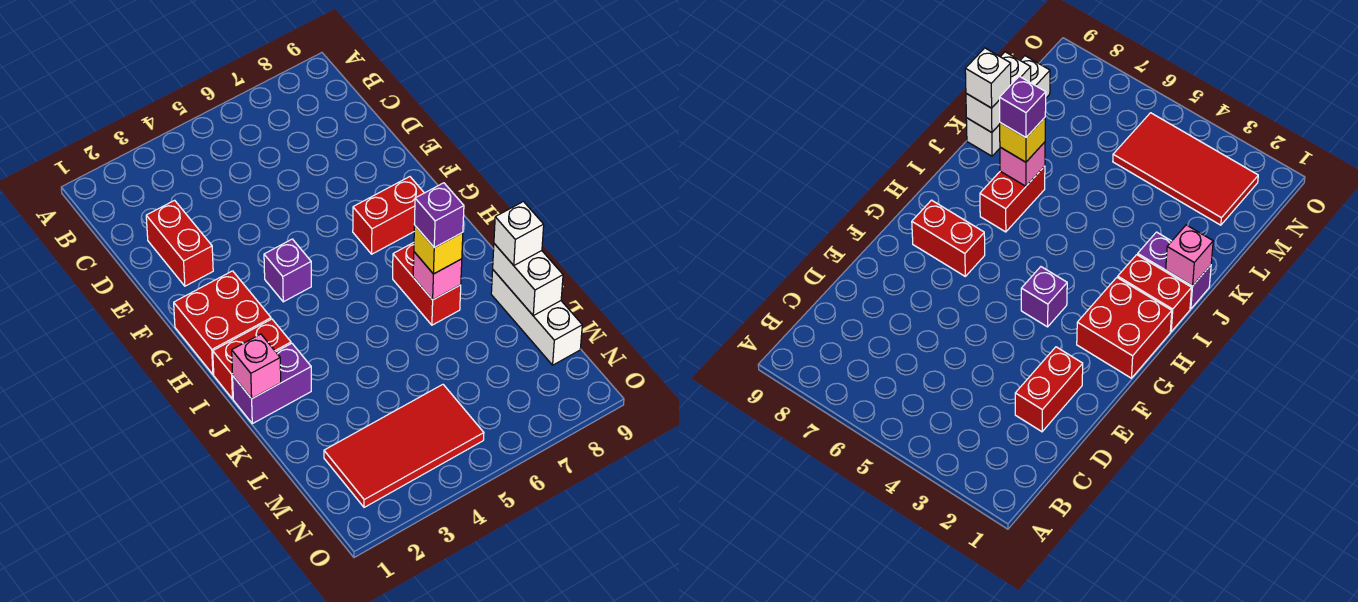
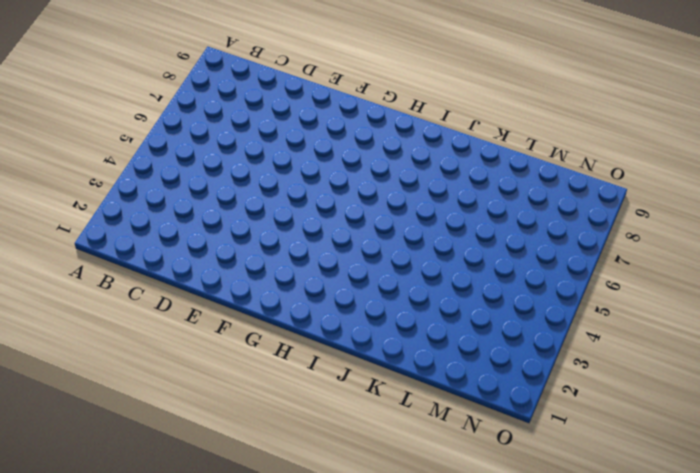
none -> red 1x2 brick [146,200,213,286]
none -> red 2x2 brick [174,271,271,374]
none -> purple 1x1 brick [264,239,311,302]

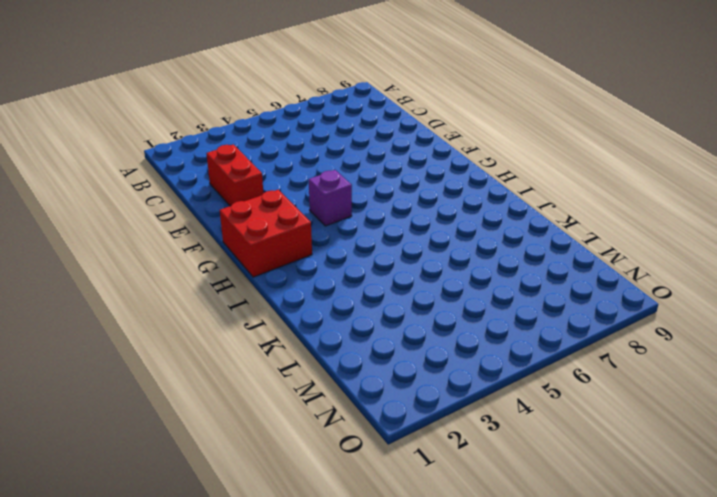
none -> red 1x2 brick [353,177,424,254]
none -> red 1x2 brick [213,319,291,399]
none -> red 1x2 brick [393,243,461,325]

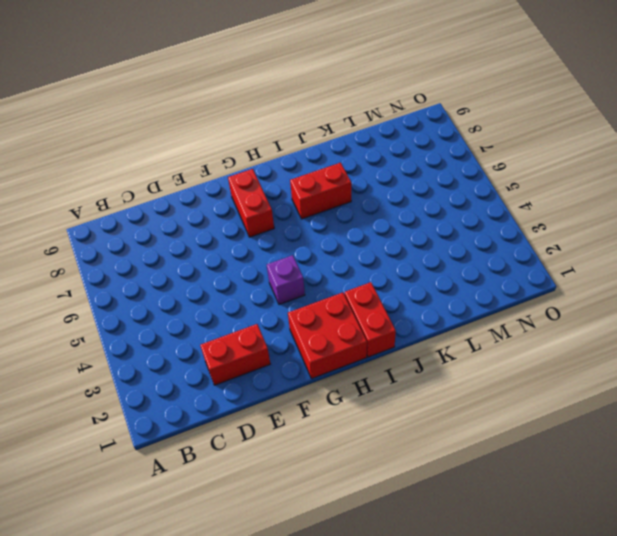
none -> purple 1x2 brick [233,343,311,424]
none -> white 1x3 brick [491,270,582,365]
none -> red 2x4 tile [324,385,484,507]

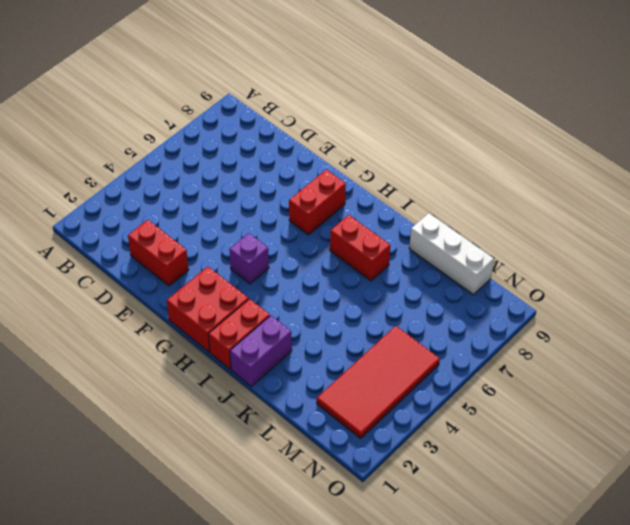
none -> pink 1x1 brick [232,334,281,399]
none -> pink 1x1 brick [413,252,462,300]
none -> white 1x2 brick [493,244,563,316]

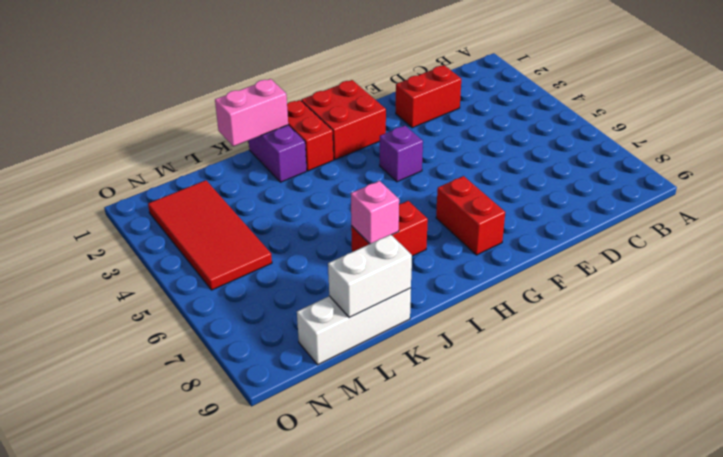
pink 1x2 brick [215,79,288,146] -> pink 1x1 brick [232,334,281,399]
none -> yellow 1x1 brick [414,225,463,274]
none -> white 1x1 brick [494,202,544,265]
none -> purple 1x1 brick [414,183,464,248]

